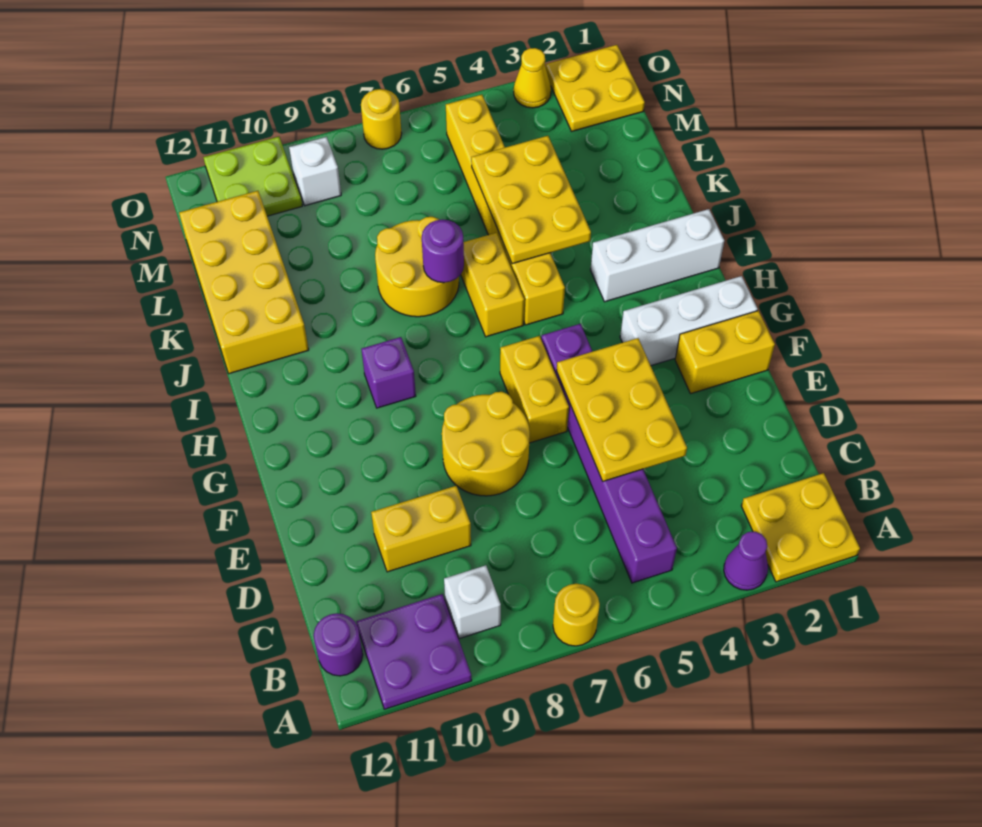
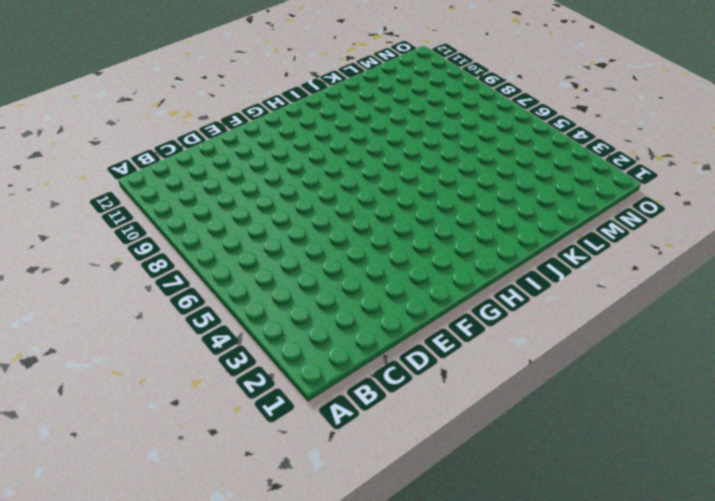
none -> yellow 2x2 plate [741,473,860,582]
none -> purple 1x1 cone [724,532,768,590]
none -> yellow 1x1 round brick [553,584,600,646]

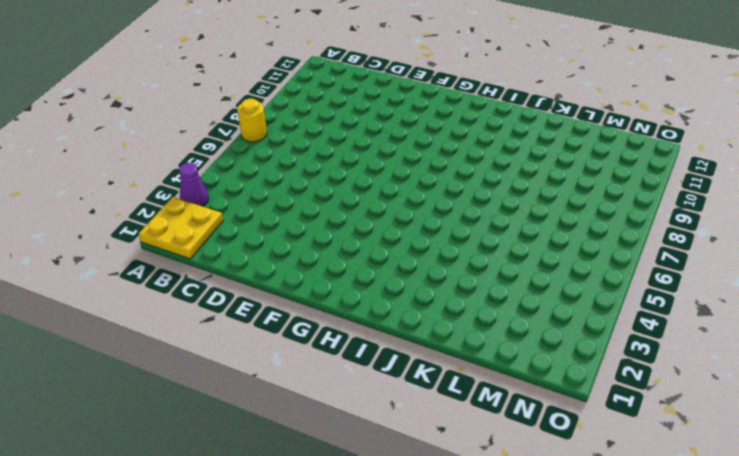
none -> purple 2x2 plate [356,594,472,709]
none -> purple 1x6 brick [541,324,677,583]
none -> white 1x1 brick [444,565,501,639]

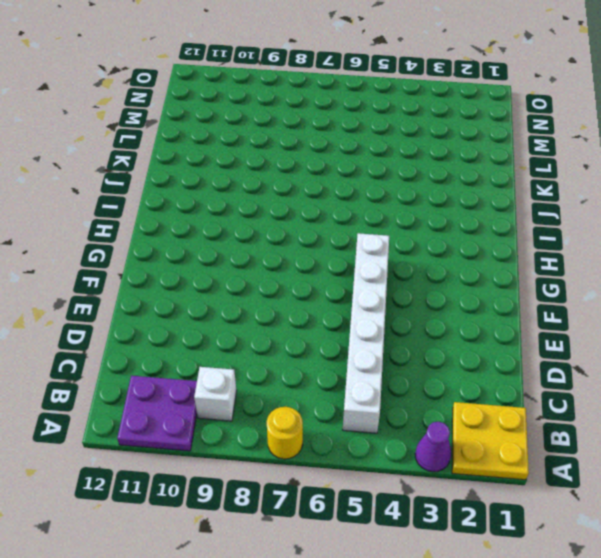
white 1x6 brick [343,233,389,433] -> purple 1x6 brick [541,324,677,583]
none -> purple 1x1 round brick [314,613,363,676]
none -> yellow 1x2 brick [371,486,471,572]
none -> yellow 2x2 round brick [442,392,530,496]

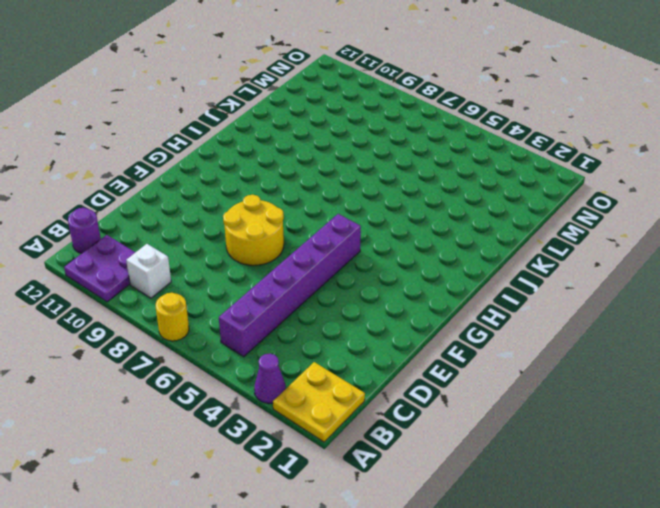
none -> yellow 1x2 brick [371,486,471,572]
none -> yellow 1x2 brick [675,311,775,393]
none -> yellow 1x2 brick [500,336,569,443]

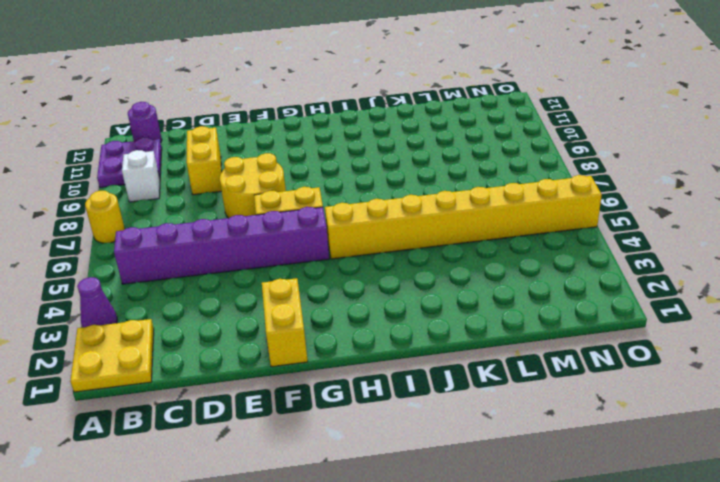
yellow 1x8 brick [325,175,602,259] -> yellow 1x6 brick [446,95,565,325]
none -> white 1x3 brick [620,276,758,366]
none -> purple 1x1 brick [361,337,416,408]
none -> white 1x3 brick [591,209,724,302]

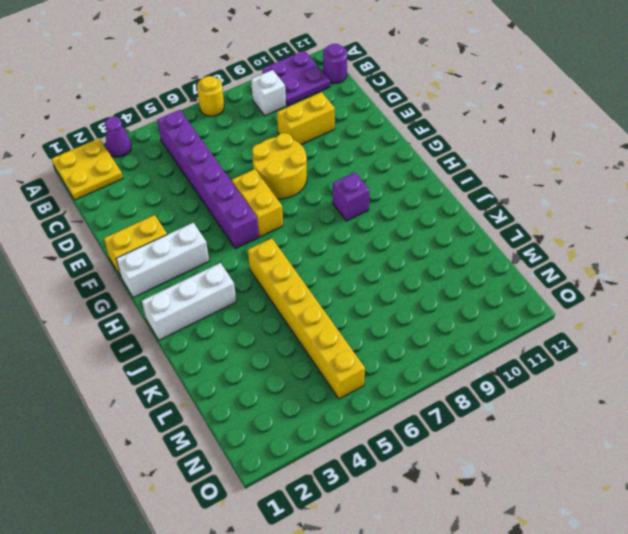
none -> yellow 1x2 brick [461,233,524,337]
none -> yellow 2x2 round brick [375,217,459,317]
none -> yellow 2x4 brick [179,191,309,374]

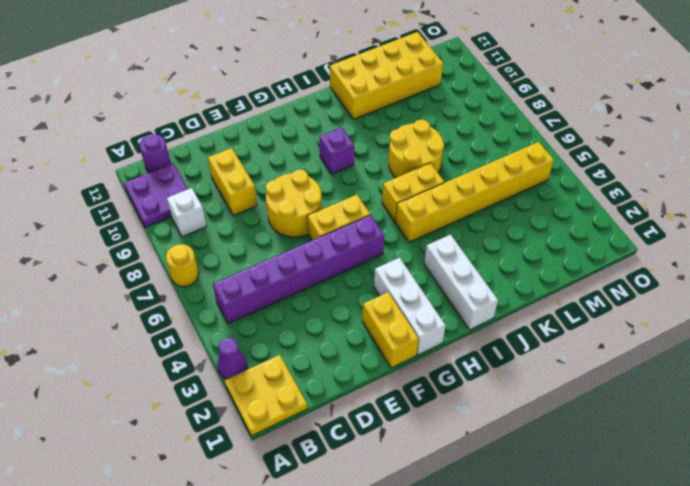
none -> yellow 2x2 plate [546,45,645,131]
none -> white 1x1 brick [289,137,341,206]
none -> lime 2x2 plate [203,137,302,216]

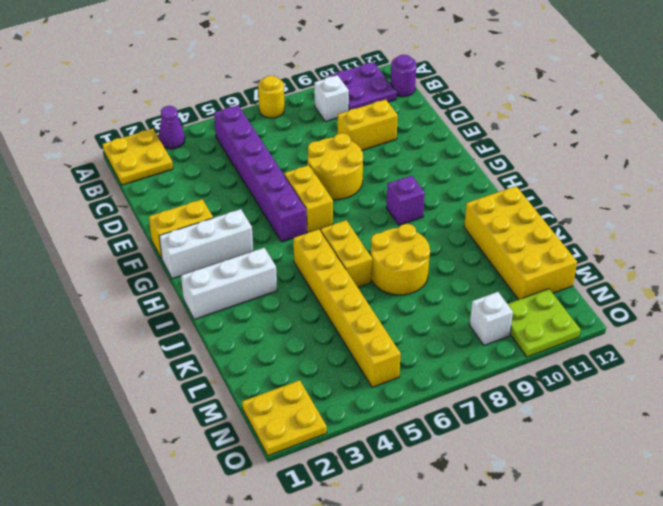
none -> yellow 1x1 cone [514,48,551,108]
none -> yellow 1x1 round brick [361,89,402,149]
none -> yellow 2x3 plate [557,338,687,481]

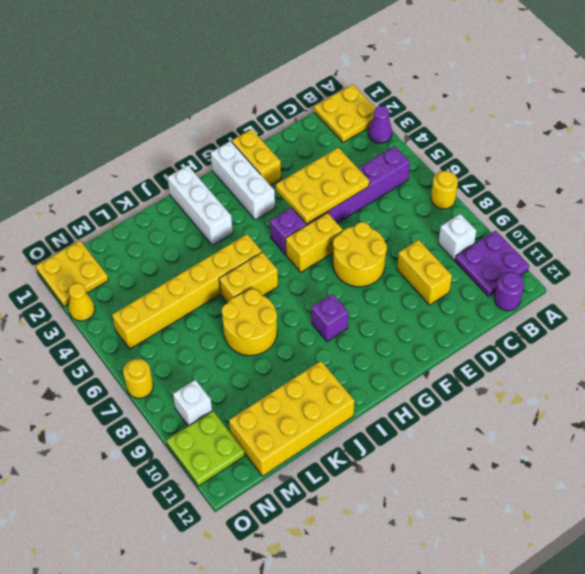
none -> yellow 2x3 plate [471,136,591,264]
none -> purple 1x1 round brick [422,220,464,283]

